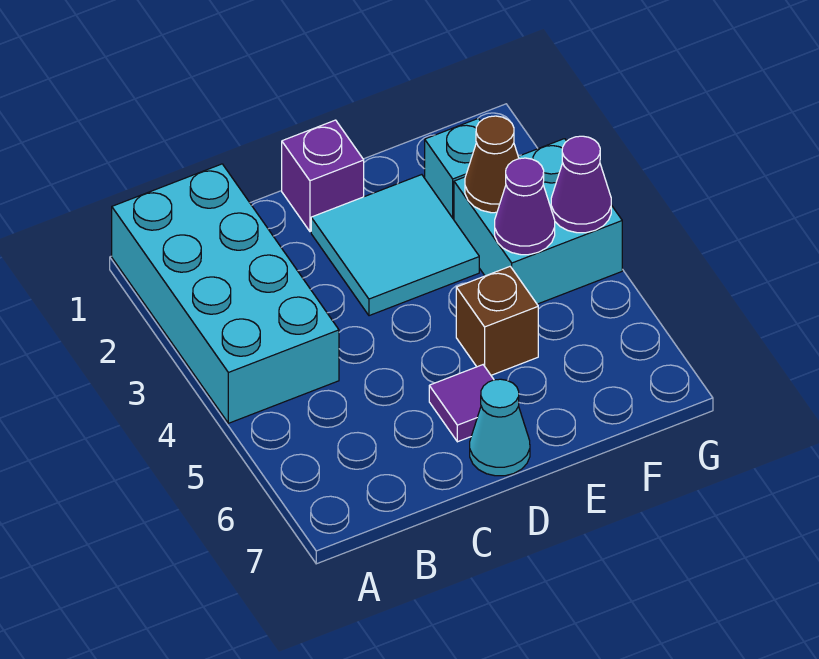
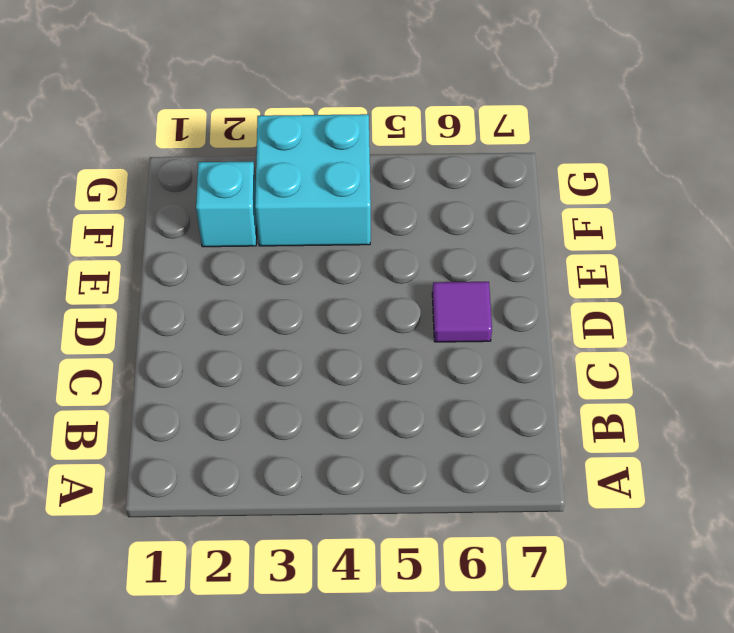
none -> cyan 2x4 brick [112,164,339,423]
none -> purple 1x1 brick [282,120,364,232]

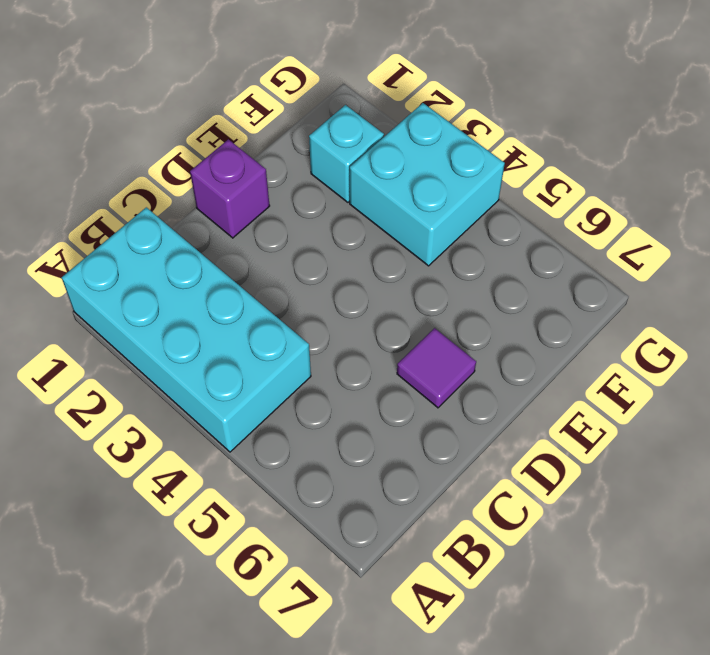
none -> cyan 2x2 tile [311,175,479,316]
none -> cyan 1x1 cone [470,379,530,476]

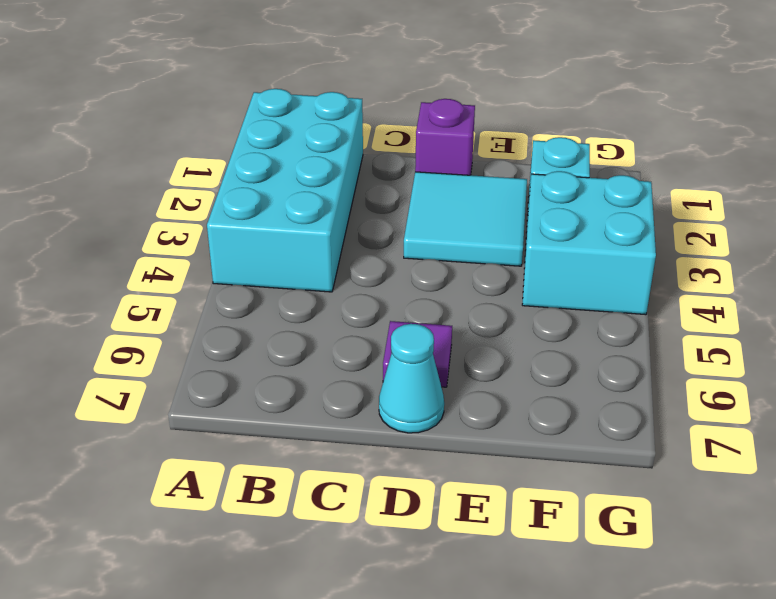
none -> brown 1x1 brick [456,267,538,375]
none -> brown 1x1 cone [465,116,519,213]

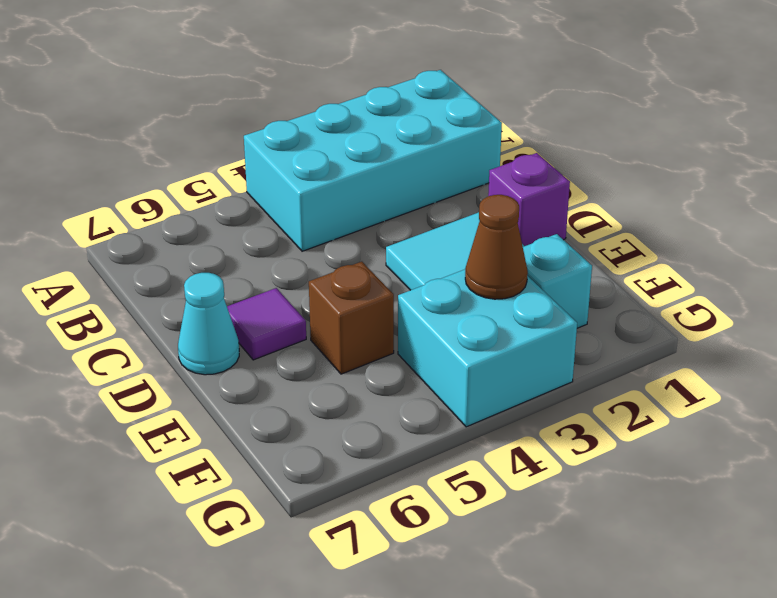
none -> purple 1x1 cone [495,158,555,255]
none -> purple 1x1 cone [551,136,611,233]

